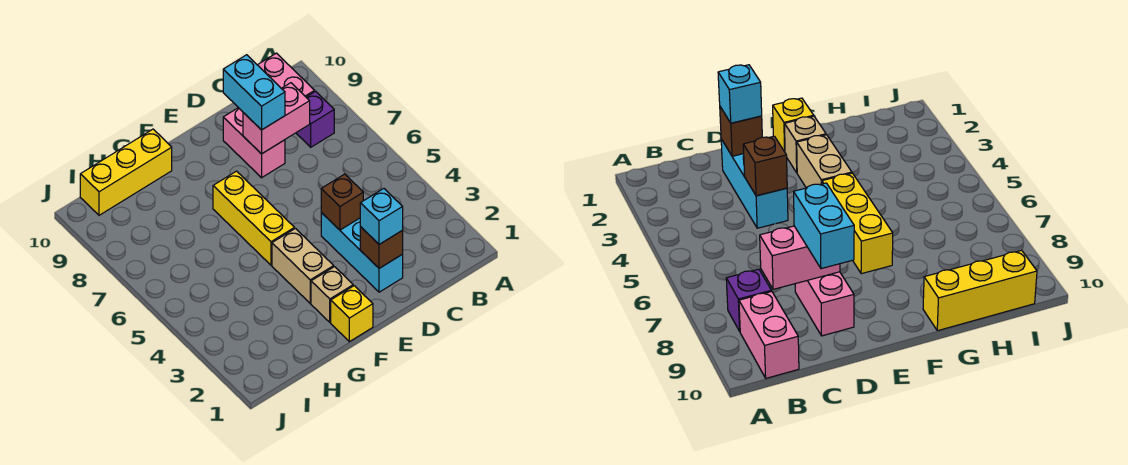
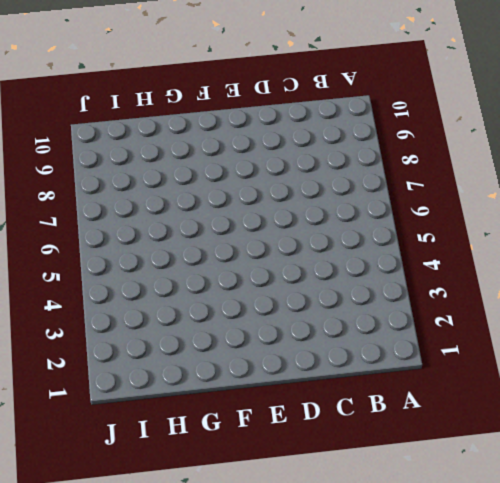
none -> purple 1x1 brick [296,91,334,147]
none -> pink 1x2 brick [258,53,315,97]
none -> cyan 1x3 brick [321,213,403,292]

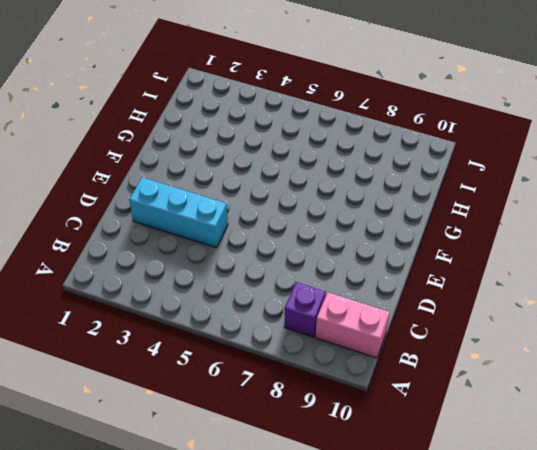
none -> pink 1x2 brick [223,108,285,178]
none -> yellow 1x1 brick [331,286,373,342]
none -> tan 1x1 brick [311,267,353,322]

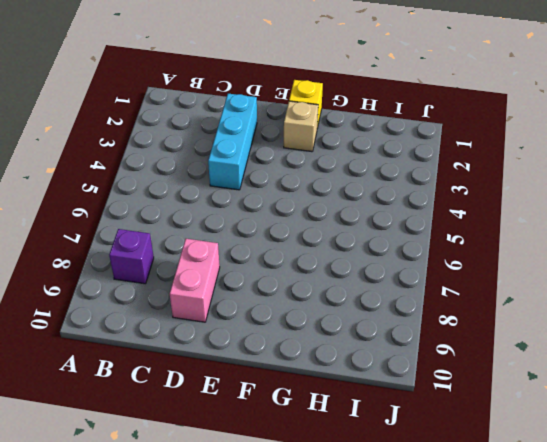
none -> pink 1x2 brick [258,53,315,97]
none -> tan 1x2 brick [272,228,334,303]
none -> yellow 1x3 brick [213,171,294,265]

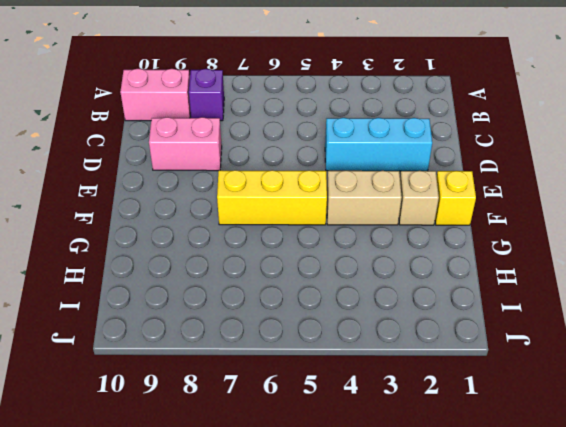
none -> yellow 1x3 brick [80,129,172,215]
none -> pink 1x2 brick [243,83,310,154]
none -> brown 1x1 brick [360,227,403,268]

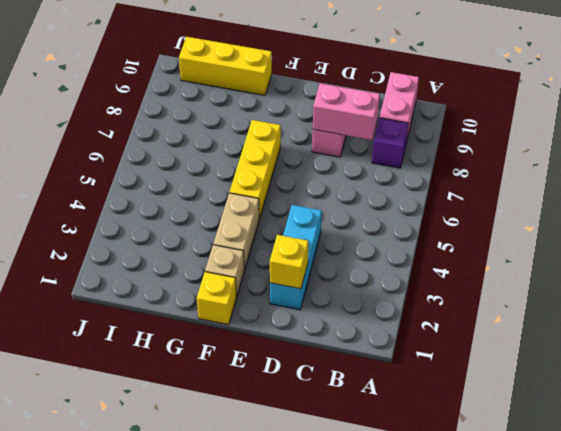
yellow 1x1 brick [270,235,308,289] -> brown 1x1 brick [360,227,403,268]
none -> brown 1x1 brick [321,174,363,230]
none -> cyan 1x1 brick [360,189,403,244]
none -> cyan 1x2 brick [223,55,285,130]

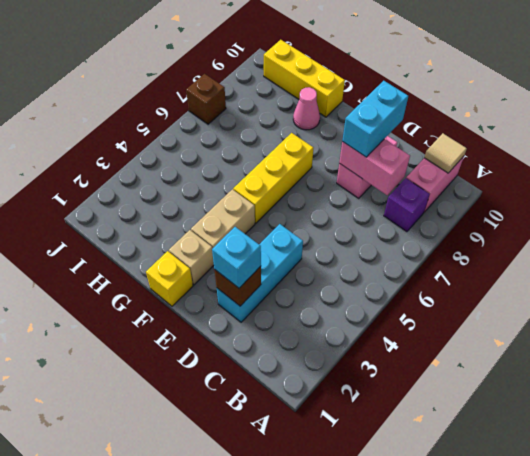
tan 1x1 tile [424,133,467,173] -> none
pink 1x1 cone [293,87,320,130] -> none
brown 1x1 brick [186,74,226,124] -> brown 1x1 brick moved to [321,174,363,230]

